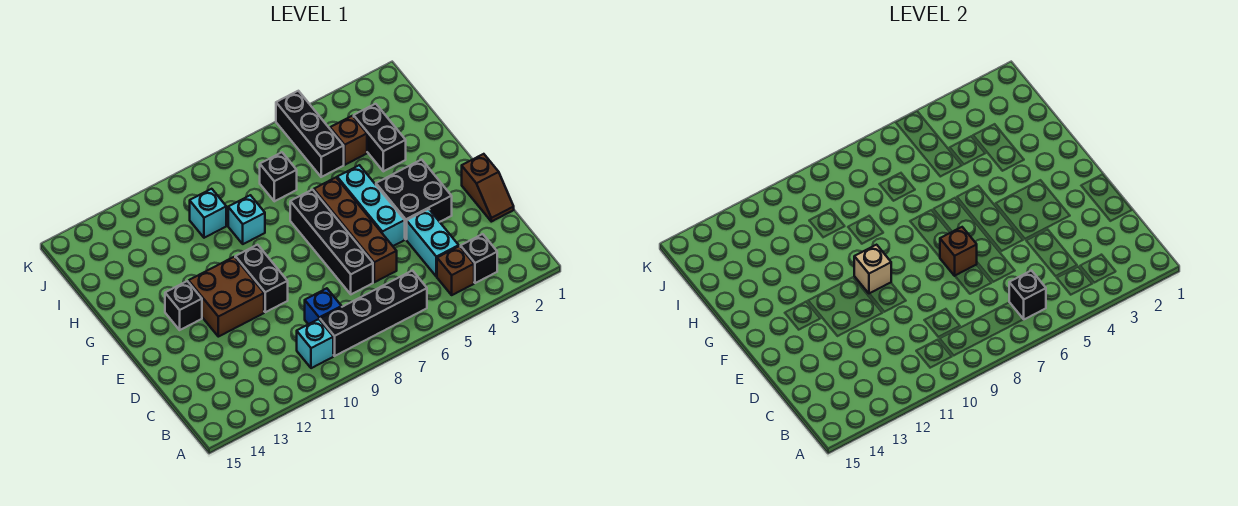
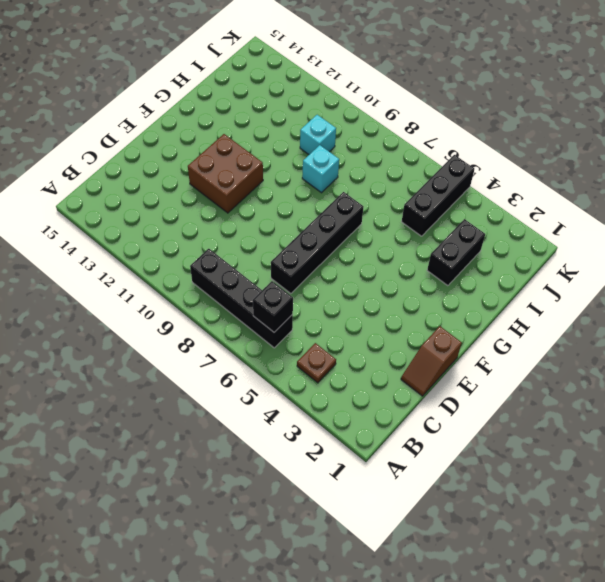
brown 1x1 plate [297,343,336,383] -> brown 1x1 brick [437,246,474,295]
none -> black 1x1 brick [461,234,497,283]
none -> cyan 1x1 brick [297,319,333,368]
none -> cyan 1x2 brick [407,209,459,277]

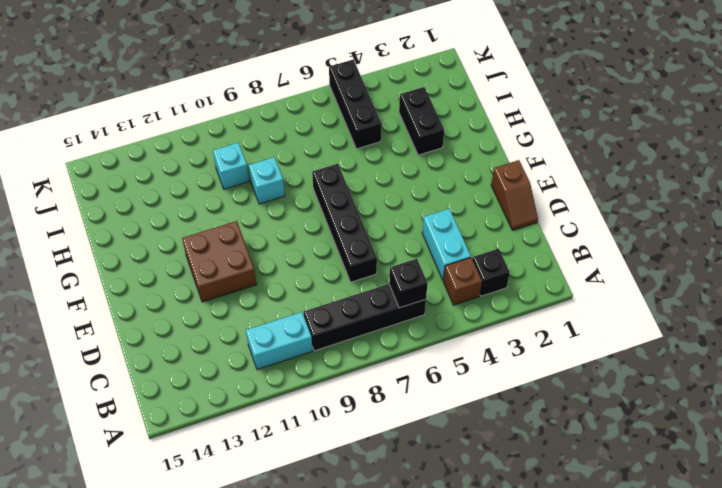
cyan 1x2 brick [246,312,313,370] -> cyan 1x1 brick [297,319,333,368]
none -> blue 1x1 brick [305,288,342,324]
none -> brown 1x4 brick [314,178,397,282]
none -> black 2x2 brick [376,160,452,239]

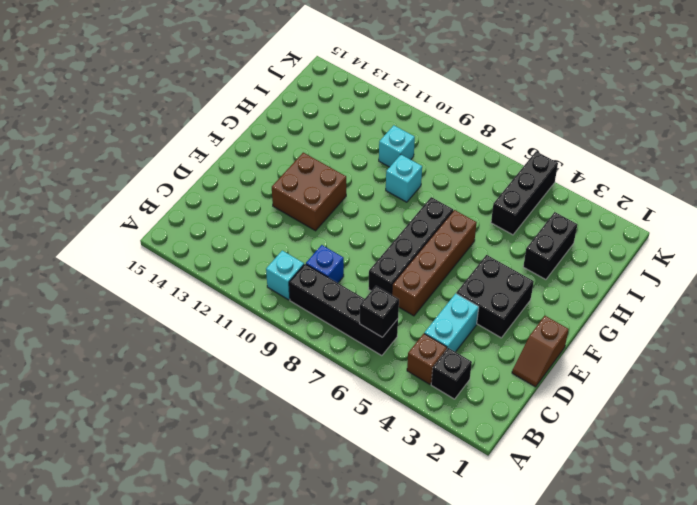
none -> cyan 1x3 brick [337,165,405,246]
none -> black 1x2 brick [235,245,288,312]
none -> black 1x1 brick [165,281,202,330]

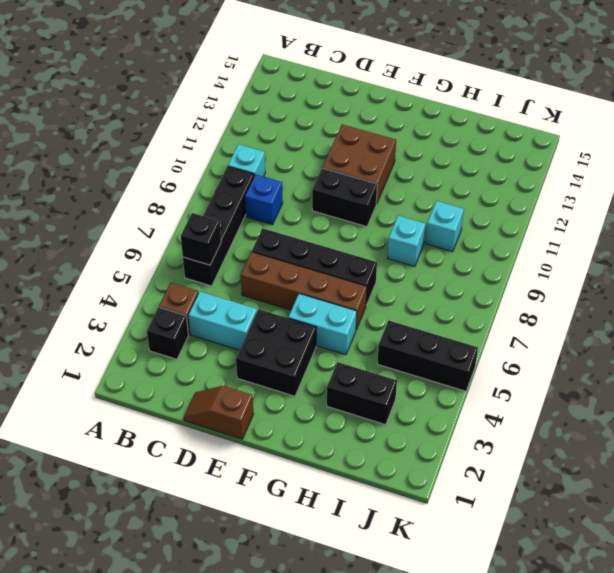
cyan 1x2 brick [288,294,357,355] -> cyan 1x3 brick [337,165,405,246]
none -> black 1x1 brick [165,281,202,330]
none -> brown 1x1 brick [330,116,367,165]
none -> black 1x1 brick [260,152,297,201]

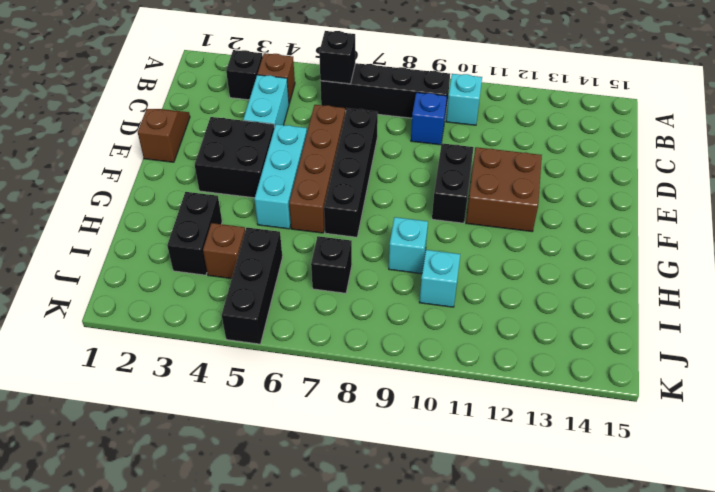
none -> black 1x1 brick [165,281,202,330]
none -> brown 1x1 brick [940,227,977,276]
none -> tan 1x1 brick [854,245,891,294]

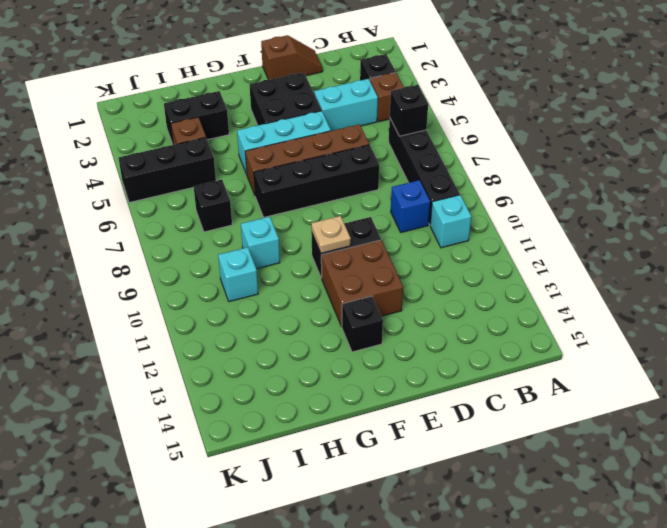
tan 1x1 plate [311,216,351,253] -> tan 1x1 brick [854,245,891,294]
none -> brown 1x1 brick [940,227,977,276]

